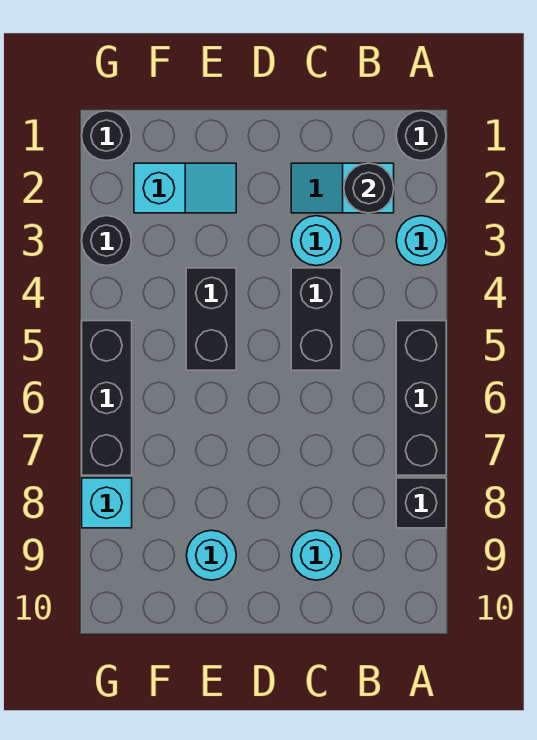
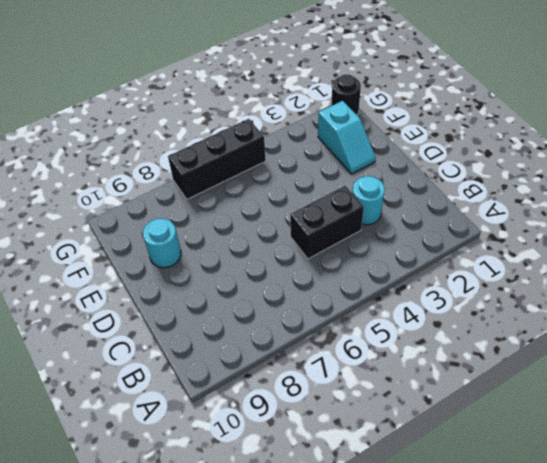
none -> black 1x1 round brick [396,111,446,161]
none -> cyan 1x1 round brick [396,216,446,266]
none -> black 1x3 brick [396,321,446,475]

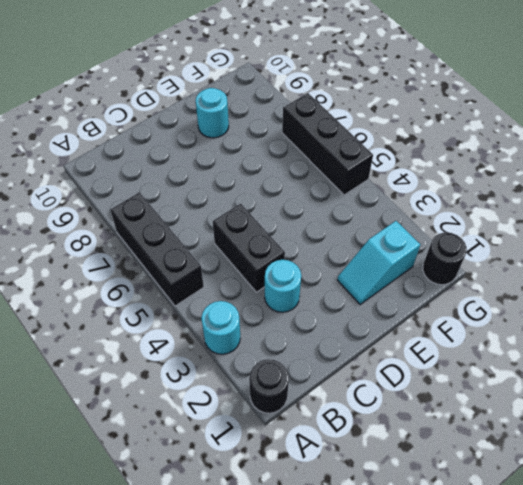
none -> black 1x1 brick [396,478,446,528]
none -> cyan 1x2 slope [291,163,394,213]
none -> cyan 1x1 round brick [291,530,341,580]

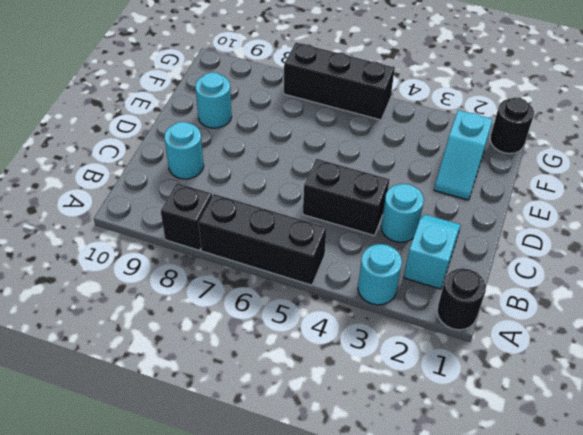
none -> black 1x2 brick [186,268,236,370]
none -> black 1x1 round brick [82,216,131,266]
none -> cyan 1x1 brick [82,478,132,528]

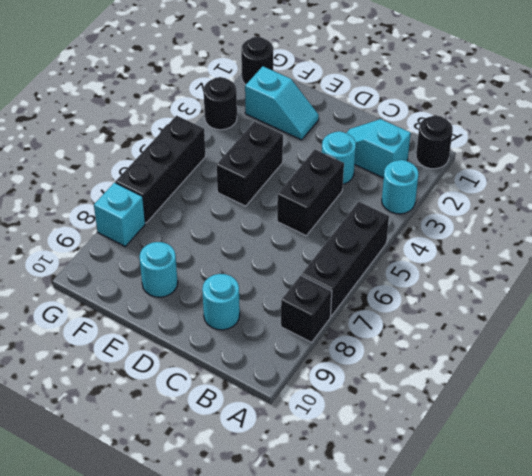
none -> black 1x1 round brick [344,163,394,213]

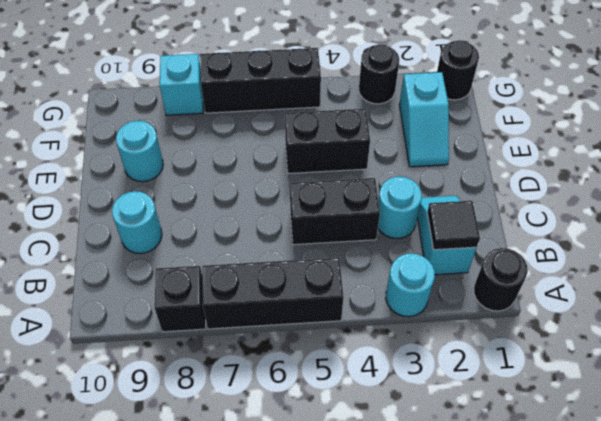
black 1x1 tile [427,201,480,250] -> black 1x1 round brick [344,163,394,213]

